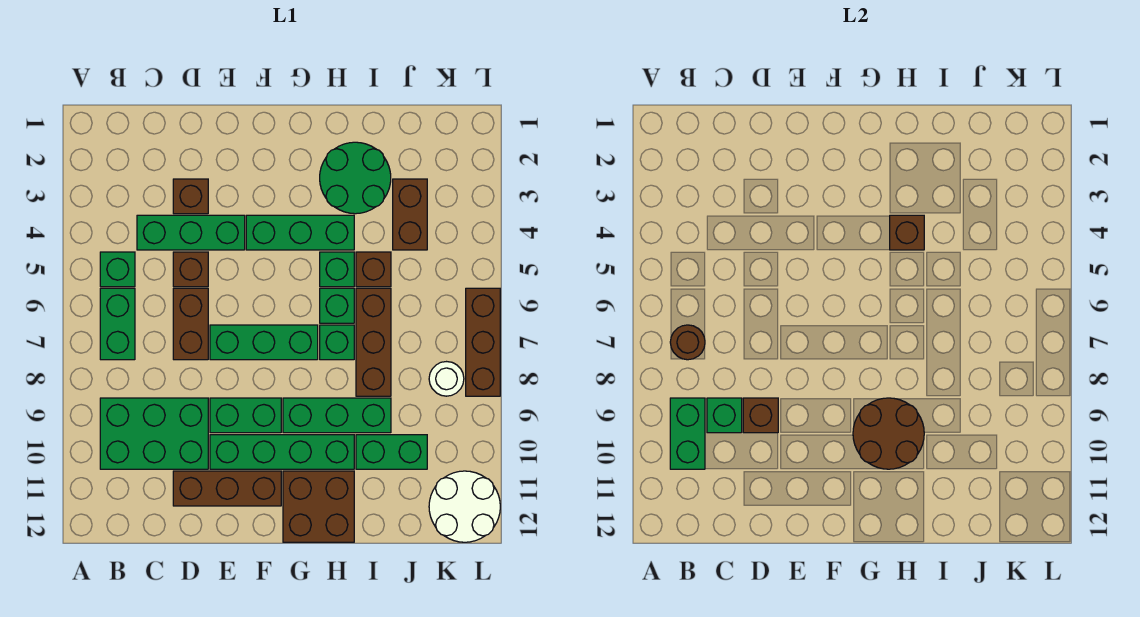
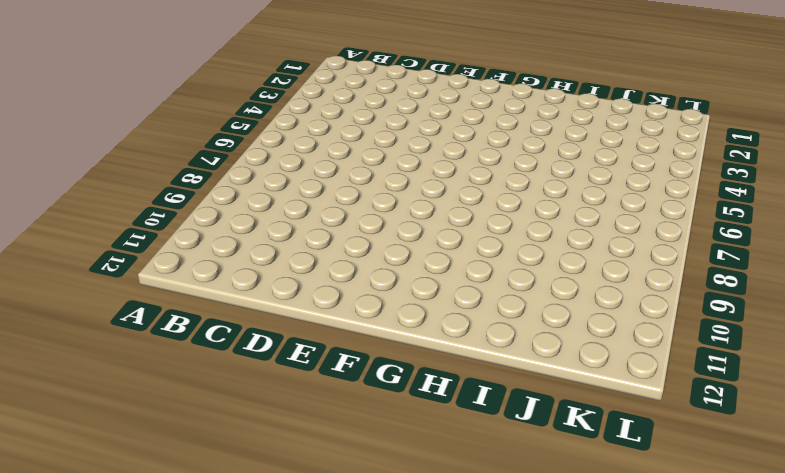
none -> green 1x1 brick [100,252,135,287]
none -> green 1x2 brick [100,288,135,360]
none -> green 2x3 brick [100,398,208,469]
none -> green 1x3 brick [137,215,245,250]

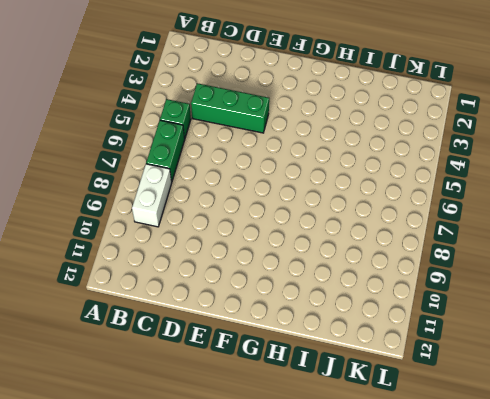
white 1x2 brick [132,164,172,227] -> green 2x3 brick [100,398,208,469]
none -> brown 1x1 brick [173,179,208,214]
none -> brown 1x1 brick [173,252,208,287]
none -> brown 1x2 brick [173,288,208,360]
none -> brown 1x3 brick [173,471,281,506]

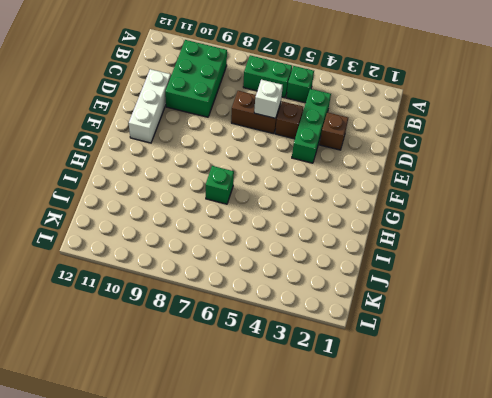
white 1x1 brick [254,80,283,118] -> none
white 1x3 brick [129,69,171,143] -> brown 1x3 brick [173,471,281,506]
none -> green 1x3 brick [210,325,318,360]
none -> green 1x2 brick [210,398,281,433]
none -> green 1x4 brick [210,435,354,469]
none -> green 1x3 brick [246,215,354,250]

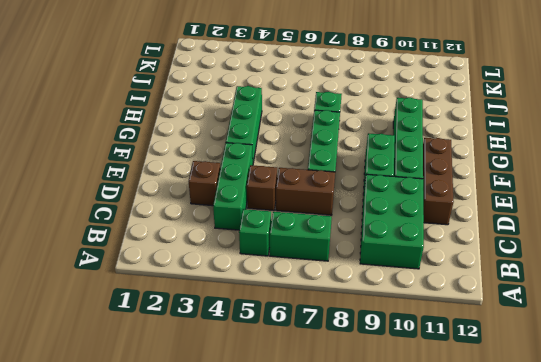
none -> green 1x3 brick [283,398,391,433]
none -> brown 2x2 brick [283,471,354,542]
none -> green 2x2 round brick [320,142,391,214]
none -> green 1x1 brick [320,252,354,287]

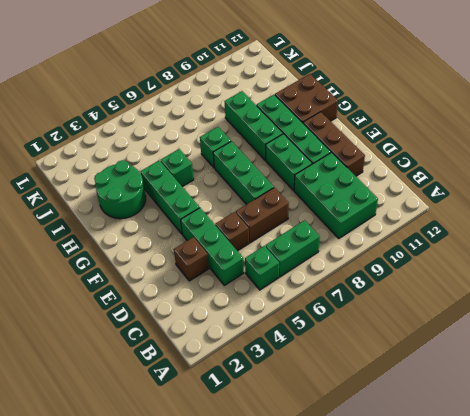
none -> green 1x1 brick [320,288,354,323]
none -> brown 1x1 brick [356,252,391,287]
none -> brown 1x3 brick [356,288,391,396]
none -> green 1x2 brick [356,435,427,469]

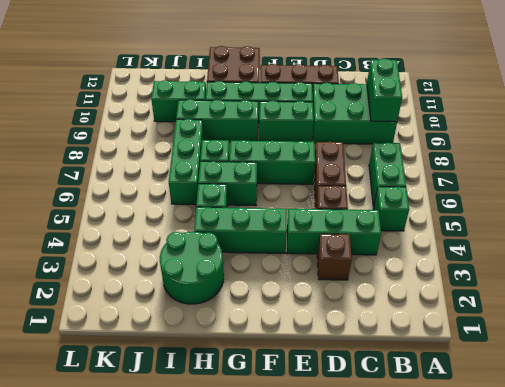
green 1x2 brick [198,161,257,206] -> green 1x1 brick [320,288,354,323]
green 1x3 brick [169,119,204,205] -> brown 1x3 brick [356,288,391,396]
none -> brown 1x1 brick [356,252,391,287]
none -> brown 1x2 brick [393,179,427,250]
none -> white 1x1 round brick [429,362,464,396]
none -> white 2x2 round brick [429,471,500,542]

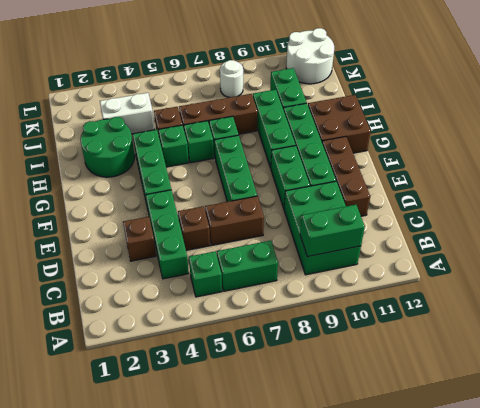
white 1x2 brick [100,93,155,134] -> brown 1x2 brick [393,179,427,250]
none -> brown 1x3 brick [466,288,500,396]
none -> brown 1x1 round brick [670,325,705,360]
none -> green 1x1 brick [707,398,742,433]
none -> brown 1x1 brick [743,398,778,433]

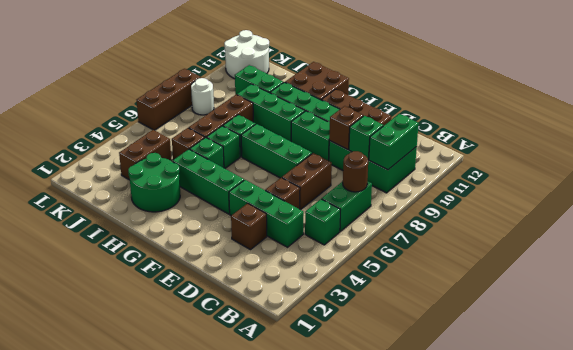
none -> brown 2x2 round brick [853,398,924,469]
none -> brown 1x1 brick [890,215,924,250]

